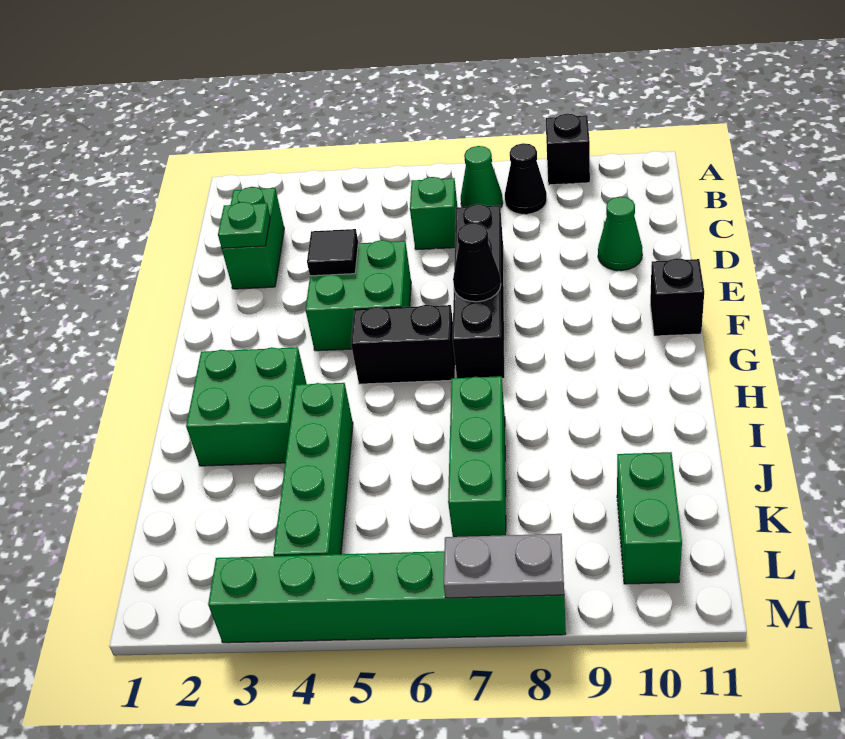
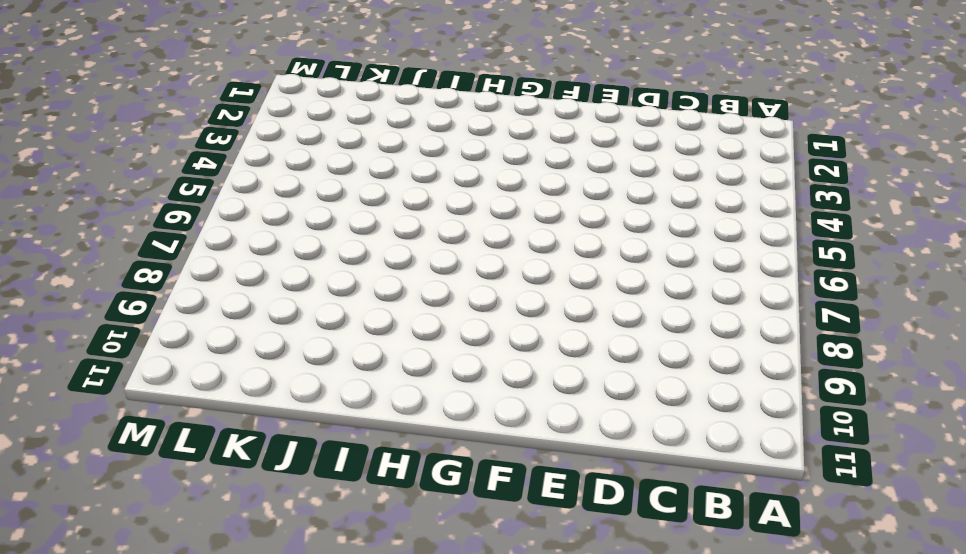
none -> black 1x1 brick [546,114,590,185]
none -> green 1x1 cone [461,146,503,208]
none -> black 1x1 cone [504,143,547,214]

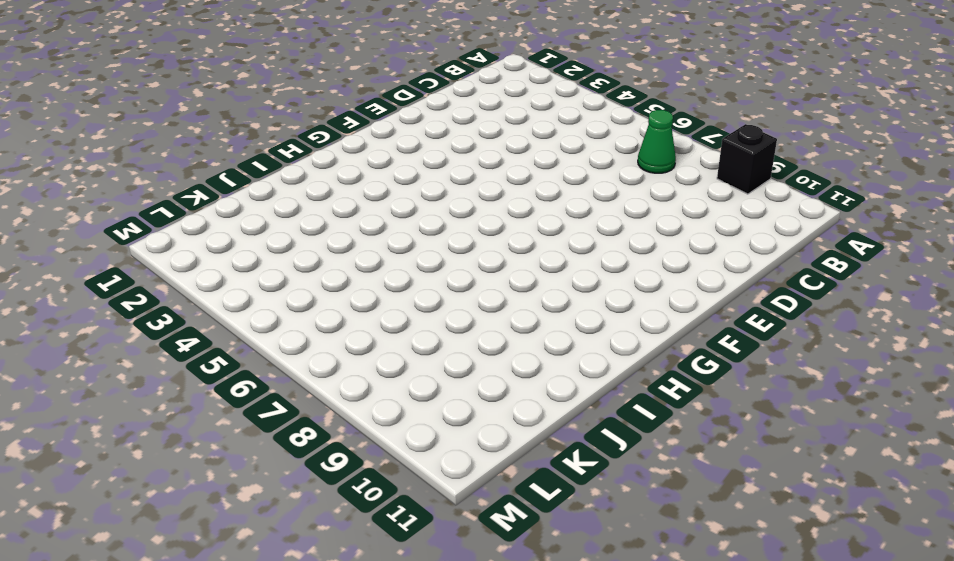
none -> black 1x1 cone [504,143,547,214]
none -> green 1x2 brick [222,187,284,289]
none -> green 1x1 brick [410,177,457,250]

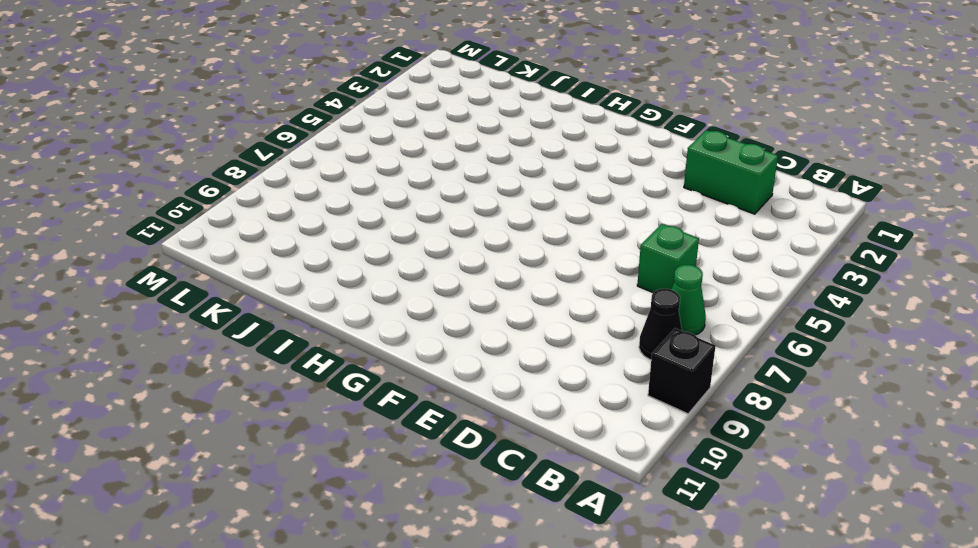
none -> black 1x4 brick [452,204,505,378]
none -> green 1x1 cone [598,197,642,271]
none -> green 2x2 brick [306,240,411,351]

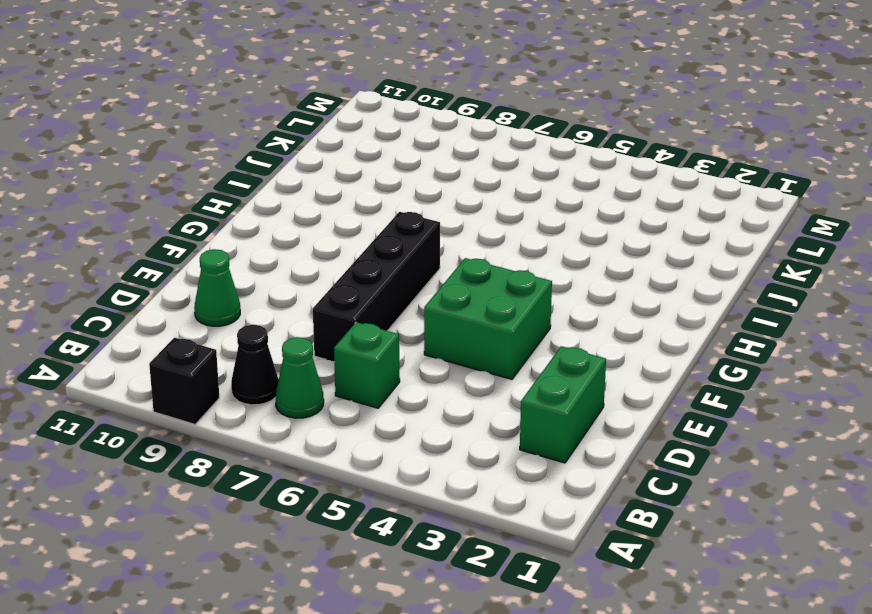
none -> black 1x1 brick [650,258,704,336]
none -> black 1x2 brick [351,305,455,384]
none -> green 2x2 brick [186,347,307,466]

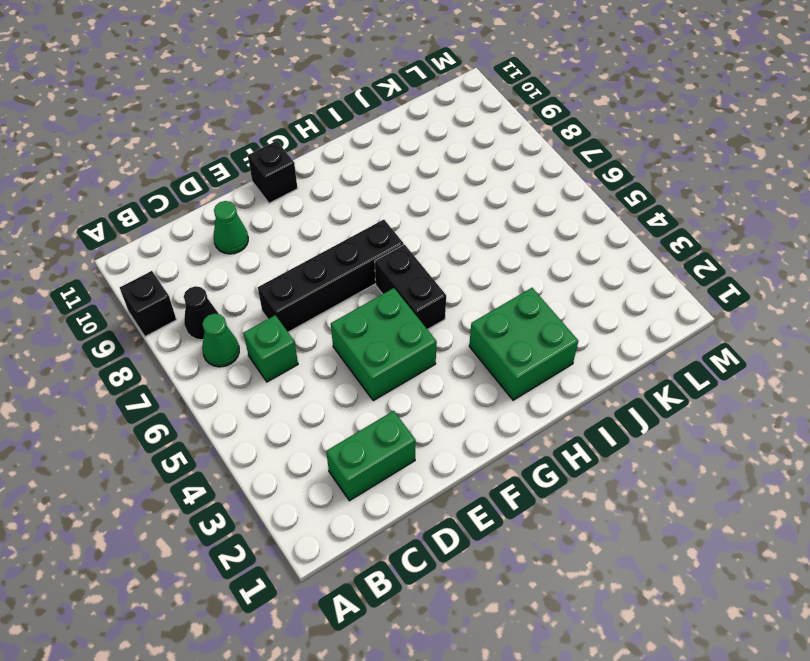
none -> green 1x4 brick [273,383,353,556]
none -> green 1x3 brick [448,376,506,537]
none -> green 1x2 brick [617,452,682,584]

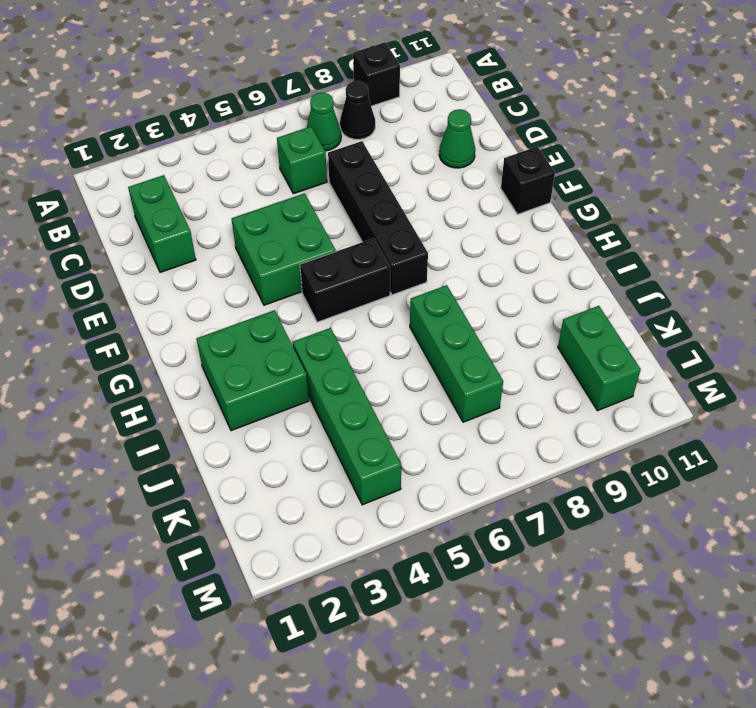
none -> green 1x6 brick [208,551,566,643]
none -> green 1x1 plate [218,202,270,248]
none -> black 1x1 tile [307,229,358,276]

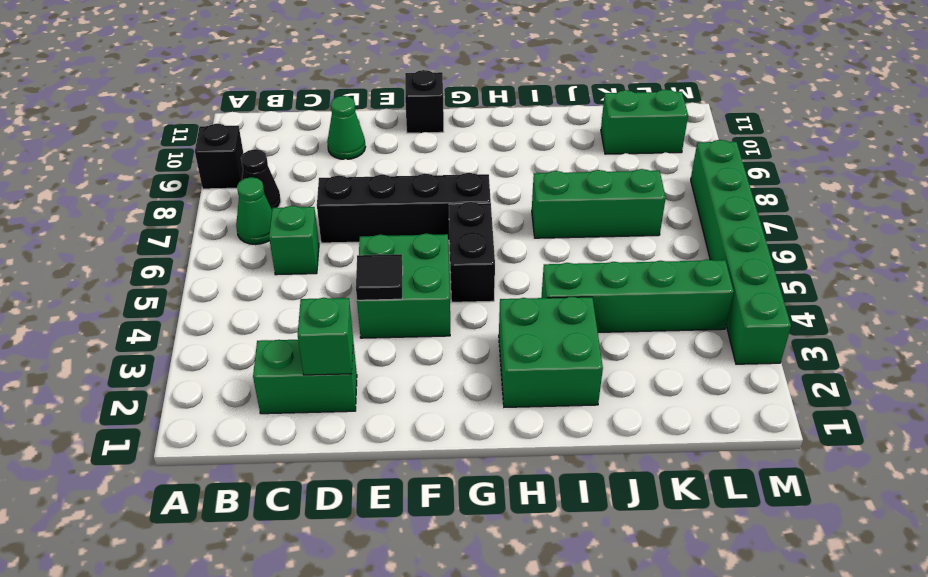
green 1x1 brick [298,298,353,375] -> green 1x1 plate [218,202,270,248]
none -> black 1x1 cone [453,223,501,302]
none -> grey 1x2 plate [444,534,564,598]

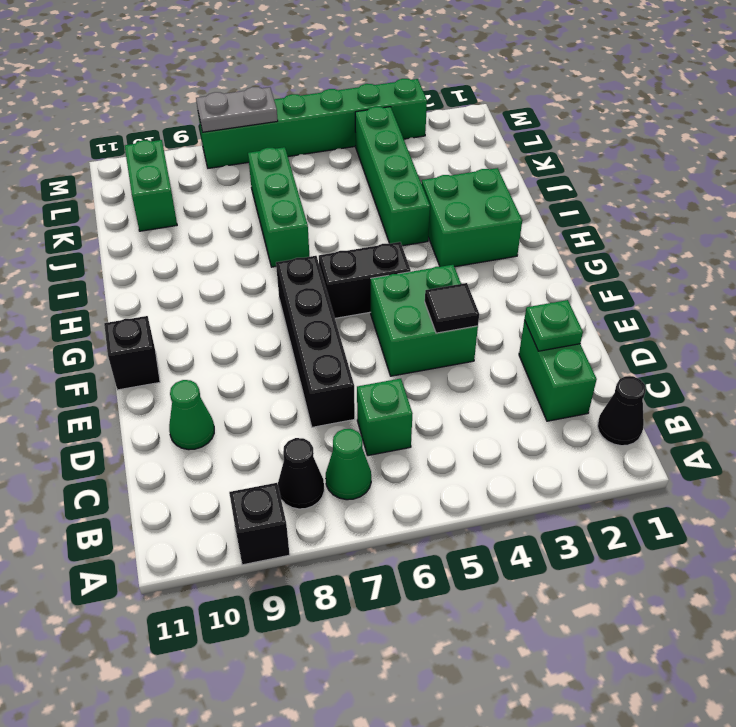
black 1x1 cone [598,376,646,446] -> black 1x1 cone moved to [453,223,501,302]

